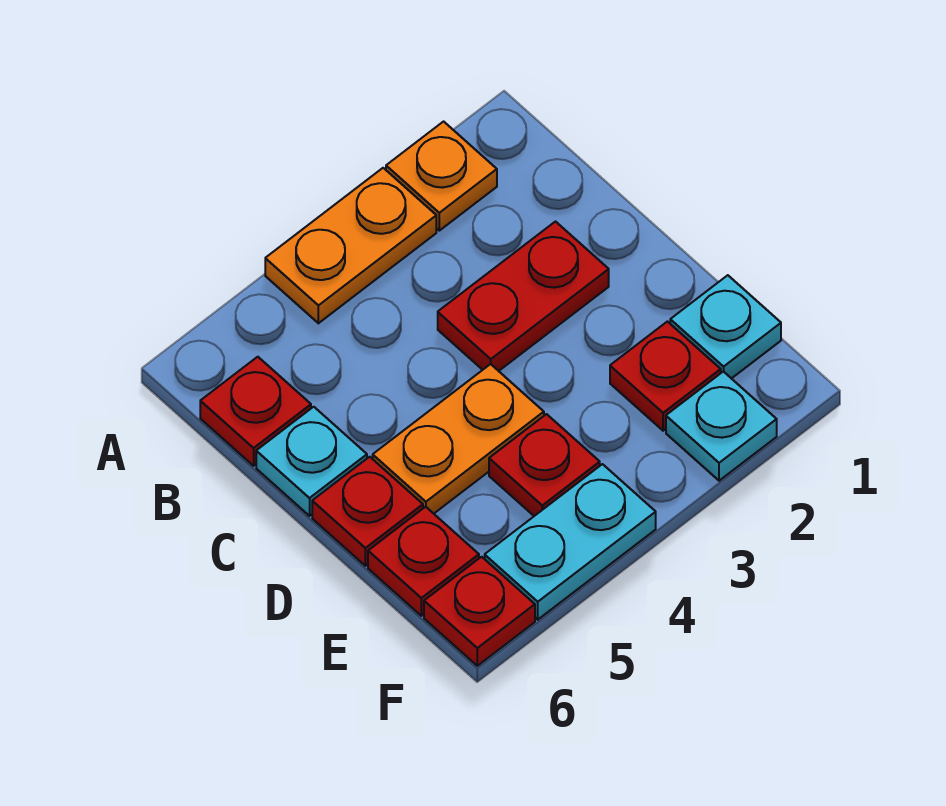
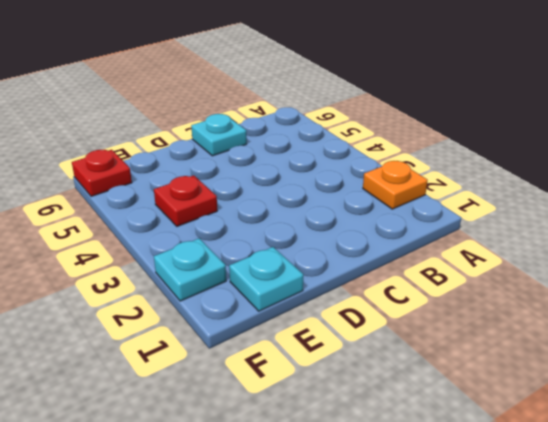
none -> orange 1x2 plate [265,168,436,323]
none -> red 1x1 plate [200,357,311,466]
none -> red 1x2 plate [438,222,609,371]

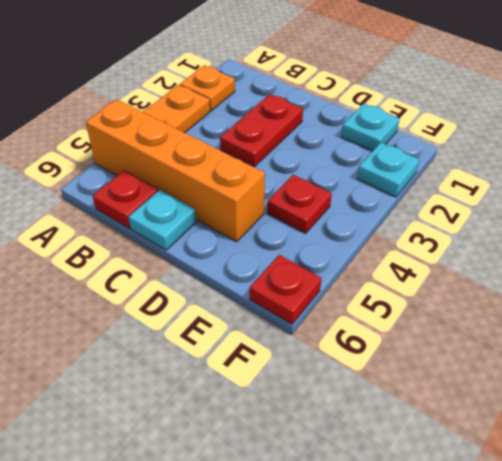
orange 1x4 brick [86,99,265,242] -> orange 1x2 plate [373,364,544,514]
none -> red 1x1 plate [312,457,423,566]
none -> red 1x1 plate [610,322,721,431]
none -> red 1x1 plate [368,507,479,616]

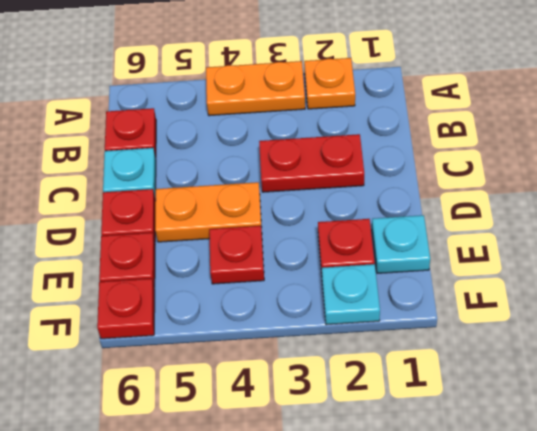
none -> cyan 1x2 plate [485,464,656,620]

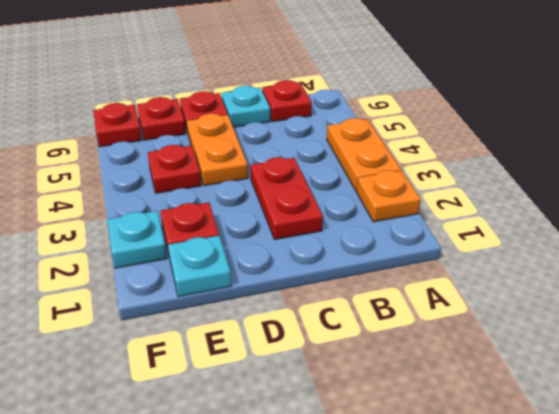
none -> cyan 1x2 plate [485,464,656,620]

